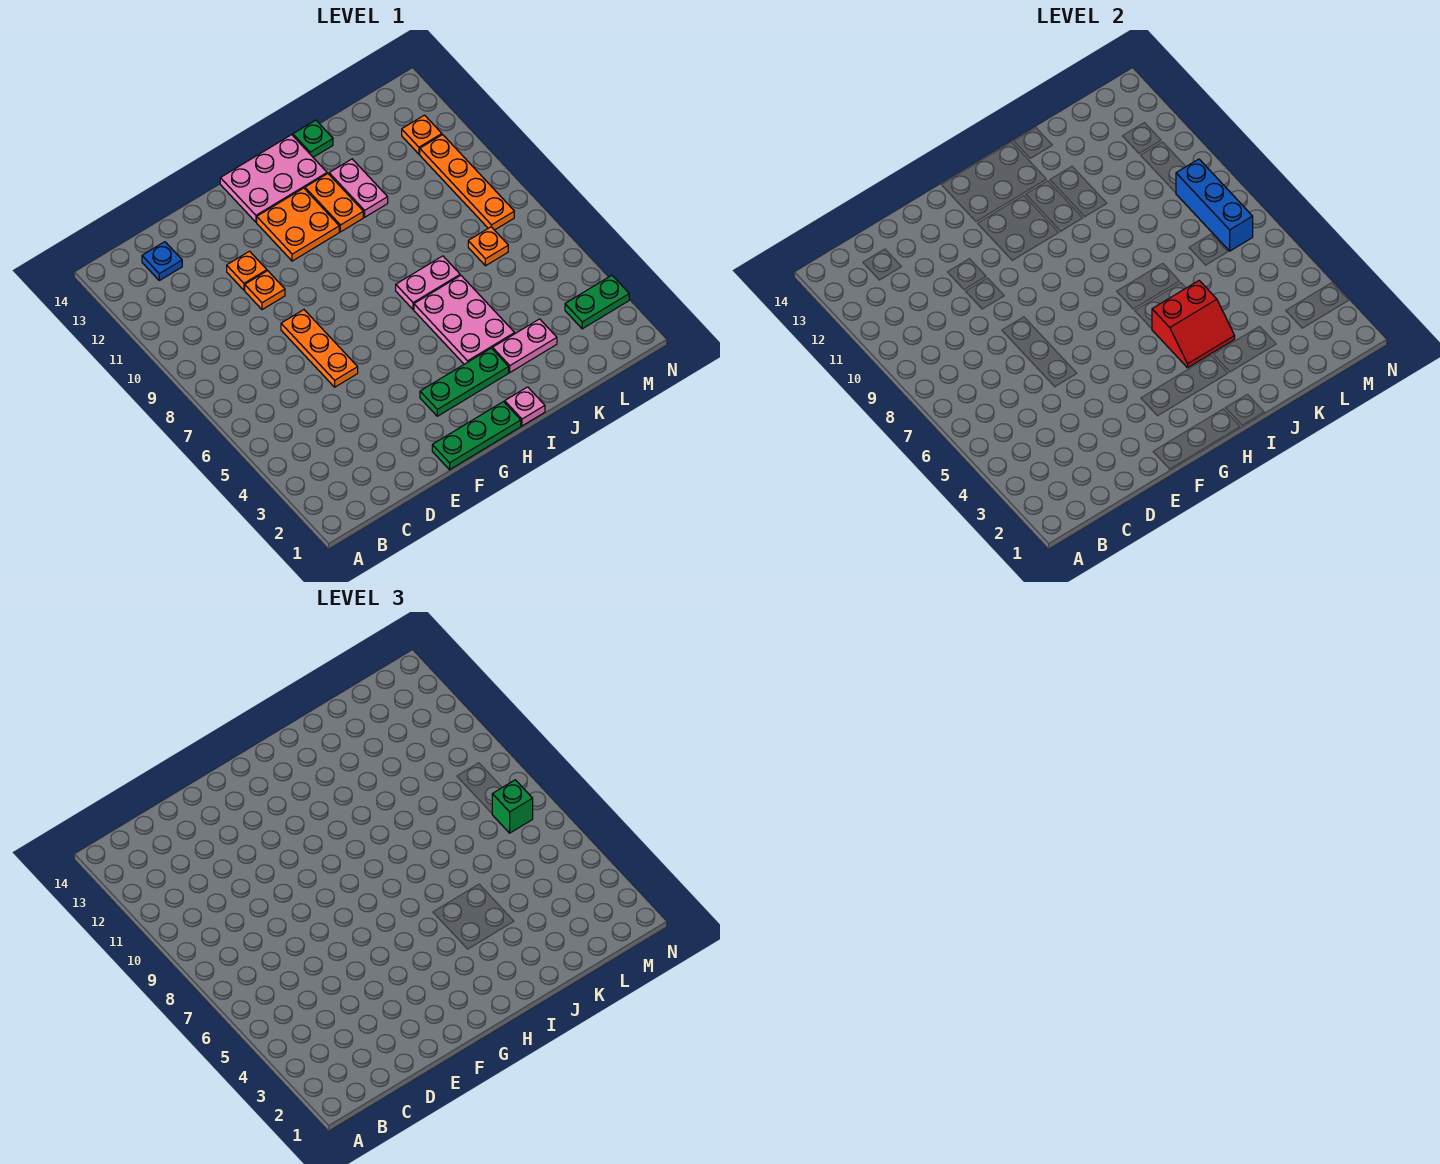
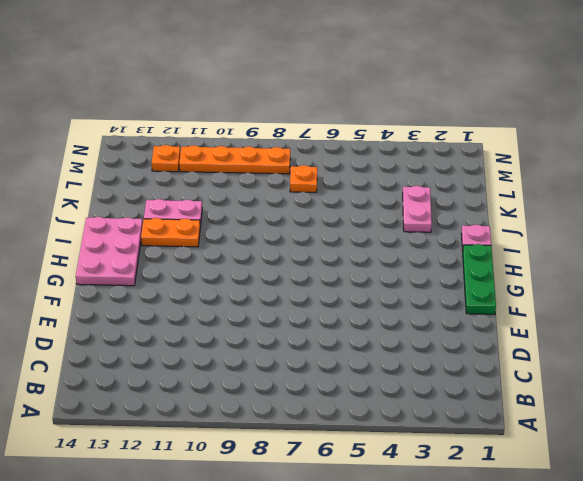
none -> blue 1x1 plate [142,242,182,280]
none -> orange 1x3 plate [281,310,358,387]
none -> orange 1x1 plate [245,271,285,310]

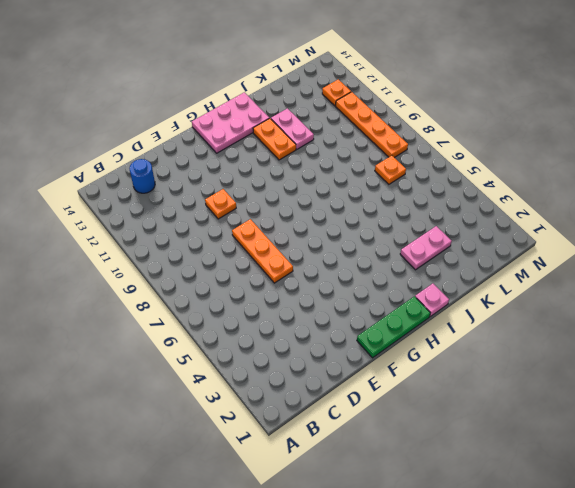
blue 1x1 round brick [130,159,155,193] -> blue 1x1 plate [142,242,182,280]
none -> orange 1x1 plate [227,251,267,290]
none -> green 1x3 plate [420,348,509,416]
none -> orange 2x2 plate [257,188,339,261]

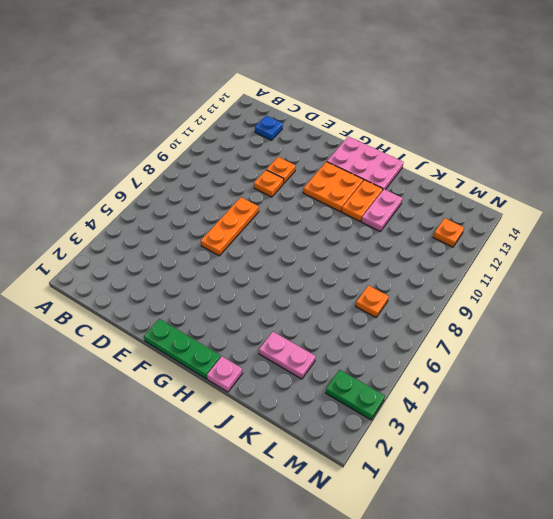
none -> green 1x3 plate [420,348,509,416]
none -> pink 2x3 plate [414,275,515,364]
none -> pink 1x2 plate [396,256,460,309]

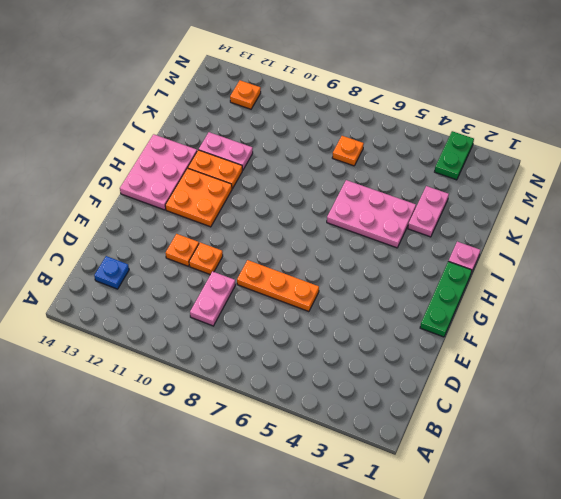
pink 1x2 plate [190,271,235,326] -> pink 1x2 plate moved to [396,256,460,309]
none -> green 1x3 plate [420,348,509,416]
none -> green 1x1 plate [293,120,333,157]
none -> orange 1x4 plate [420,135,514,230]

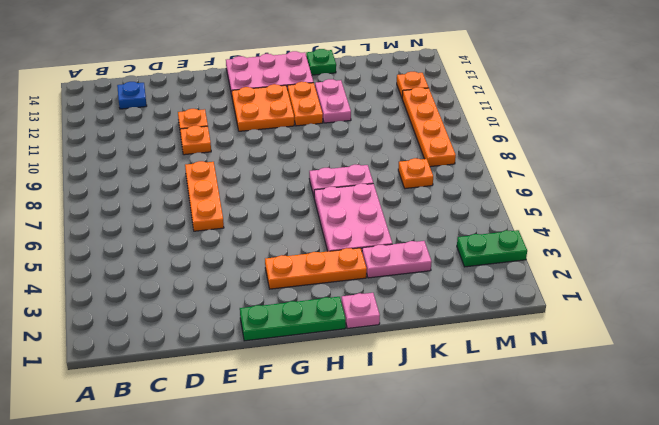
orange 1x3 plate [265,248,367,289] -> green 1x3 plate [420,348,509,416]
none -> red 2x2 slope [1152,281,1235,368]
none -> blue 1x3 brick [1176,159,1253,251]
none -> green 1x1 brick [492,780,533,833]

